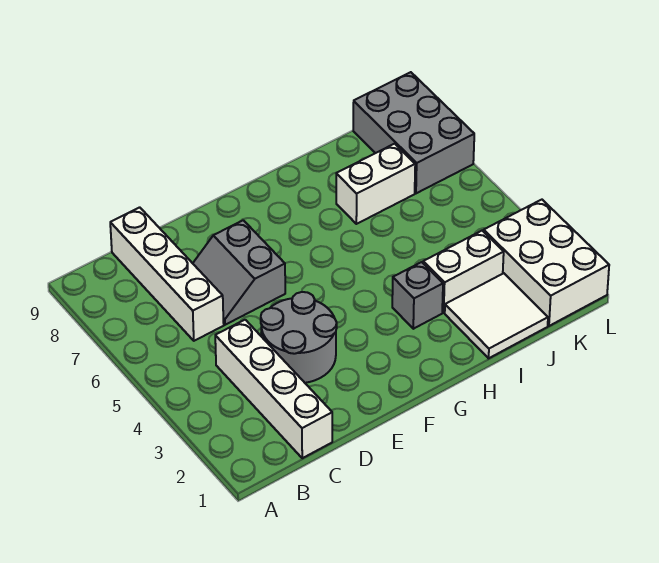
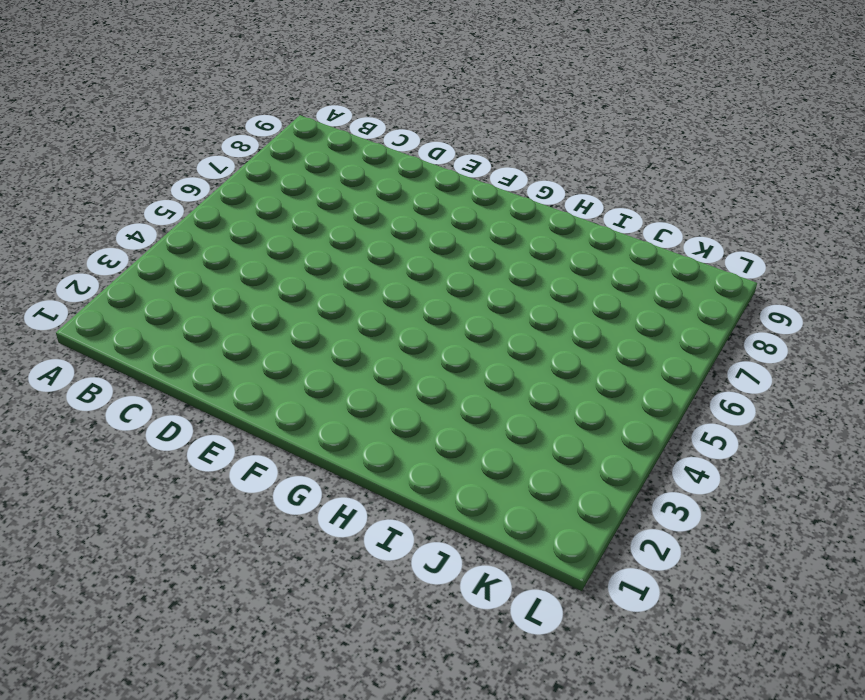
none -> white 1x4 brick [215,320,332,458]
none -> white 1x4 brick [110,207,224,341]

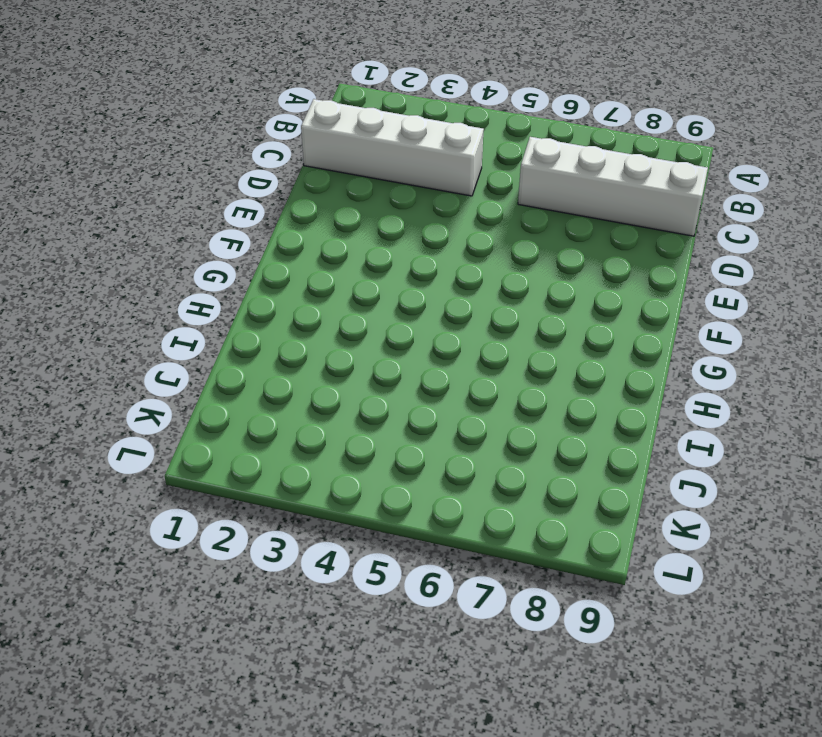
none -> grey 2x2 round brick [261,292,337,383]
none -> grey 2x2 slope [193,220,285,325]

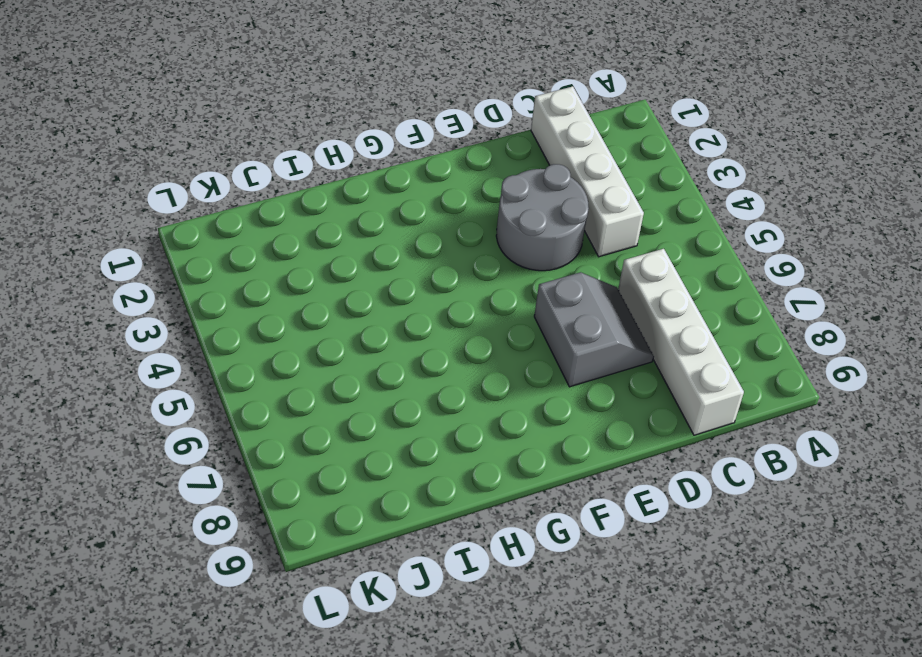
none -> grey 1x1 brick [392,262,443,329]
none -> white 2x2 tile [445,273,548,358]

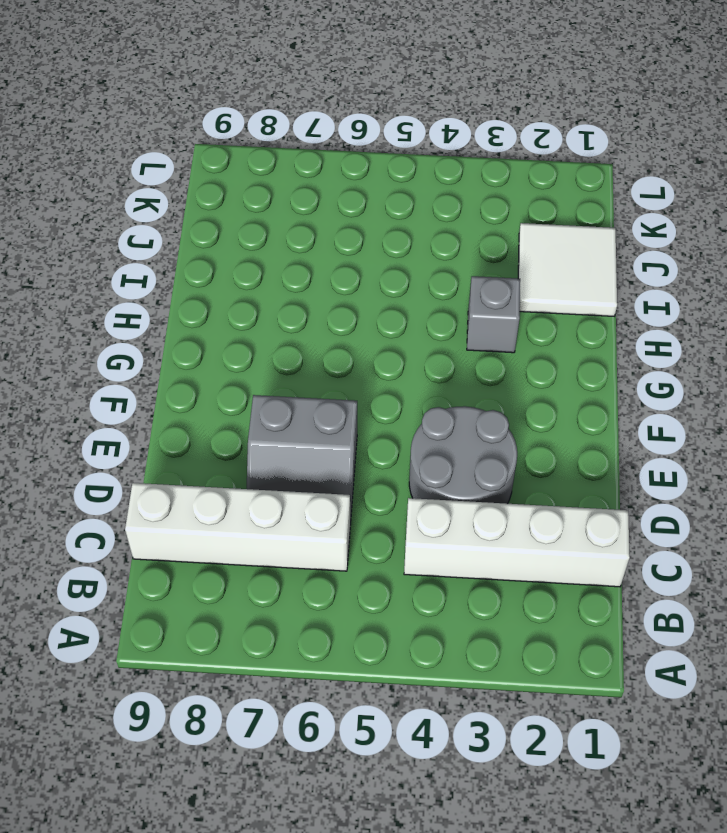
none -> white 1x2 brick [423,231,504,313]
none -> white 1x2 brick [336,144,415,224]

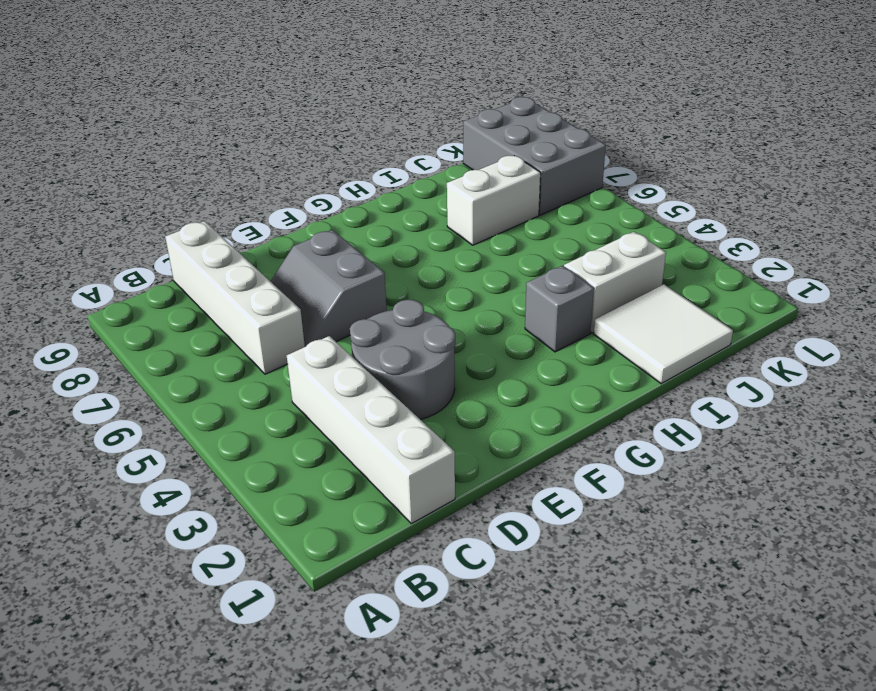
none -> white 2x3 brick [484,200,609,326]

